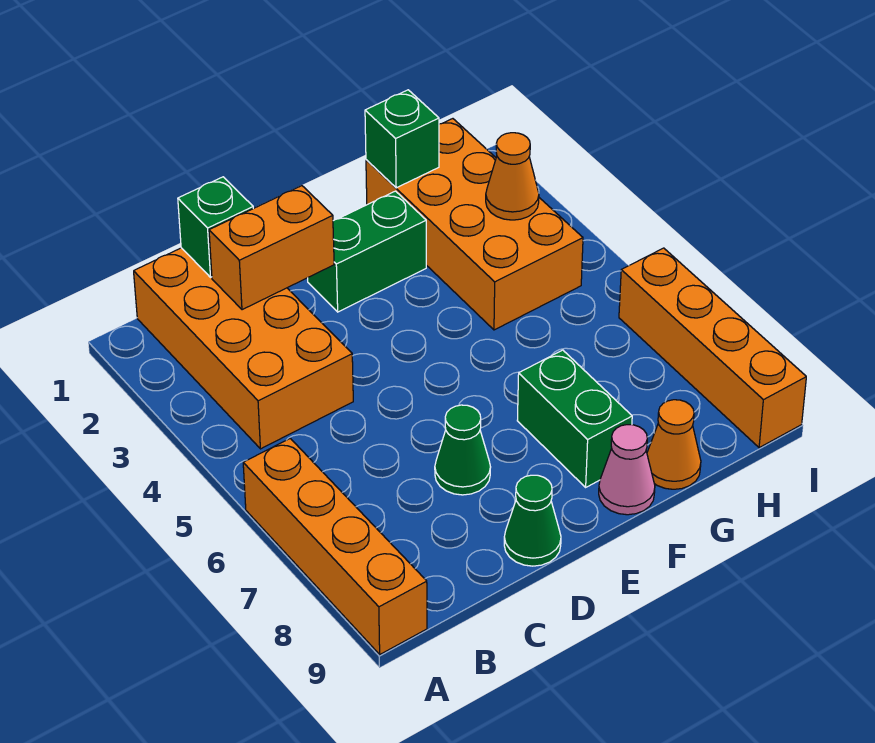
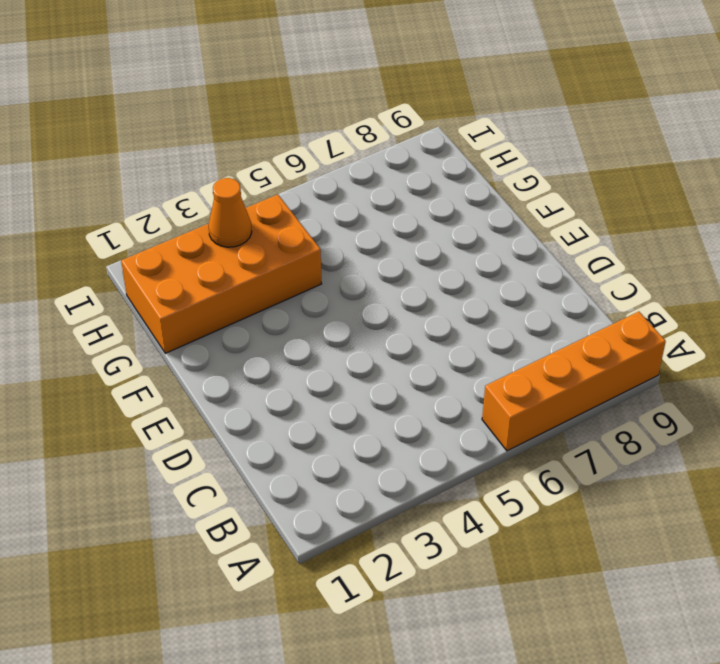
none -> orange 2x4 brick [134,248,353,449]
none -> green 1x1 cone [435,405,491,495]
none -> green 1x1 cone [504,475,561,566]

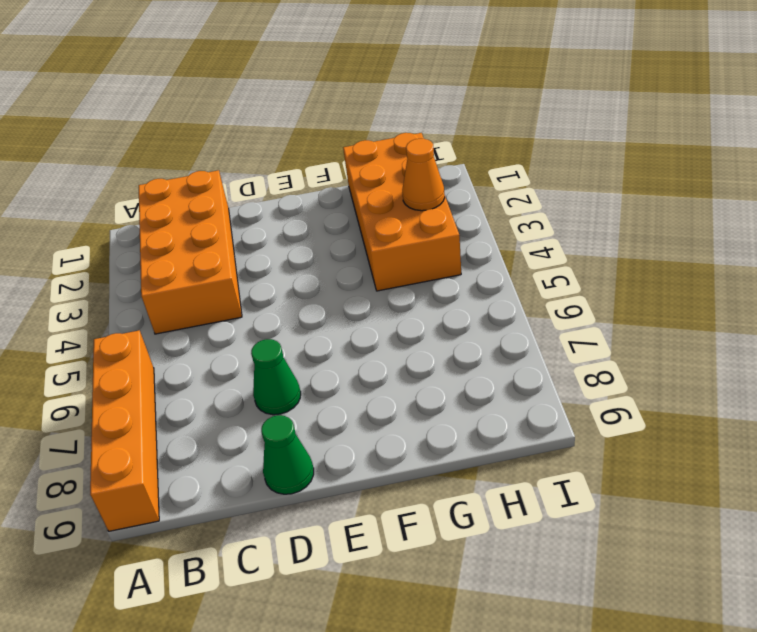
none -> green 1x2 brick [308,191,426,312]
none -> green 1x2 brick [517,350,632,487]
none -> pink 1x1 cone [599,425,655,515]

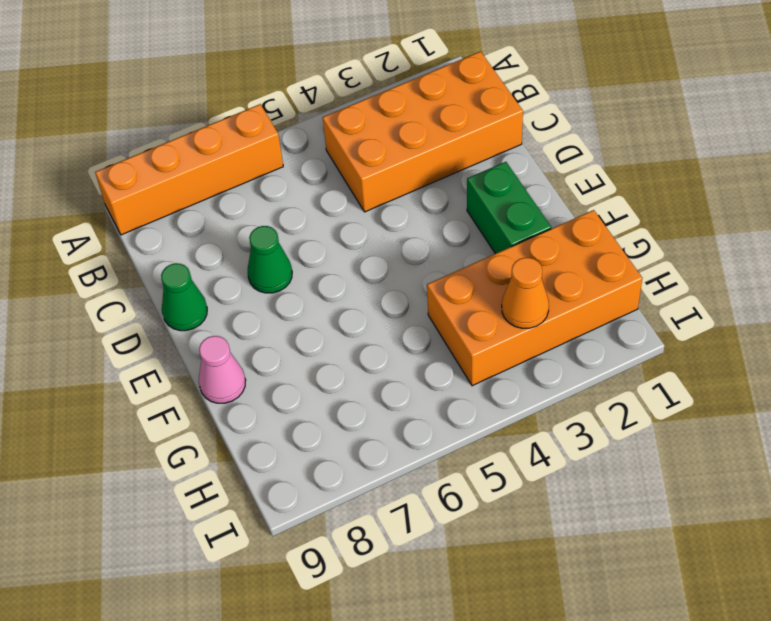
none -> green 1x2 brick [517,350,632,487]
none -> orange 1x1 cone [647,400,701,489]
none -> orange 1x4 brick [619,248,806,448]

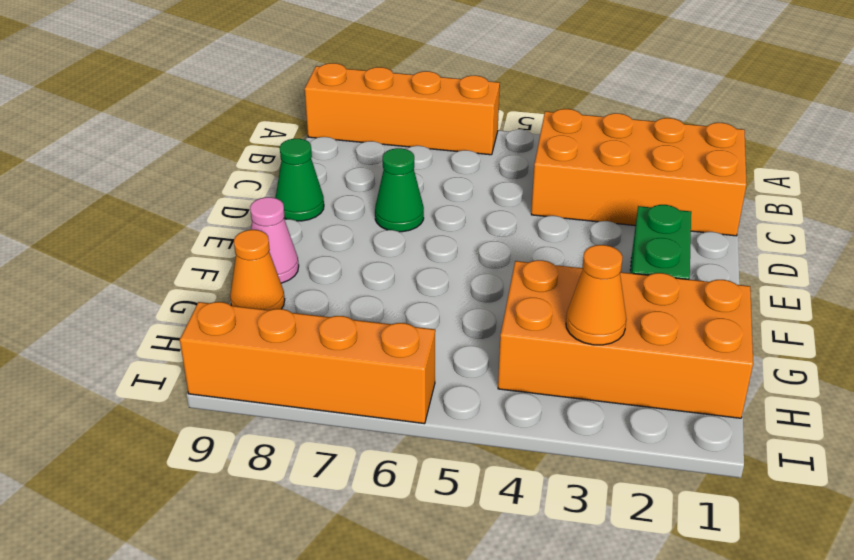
none -> green 1x2 brick [517,350,632,487]
none -> green 1x1 brick [178,177,253,277]
none -> orange 1x2 brick [209,186,334,310]

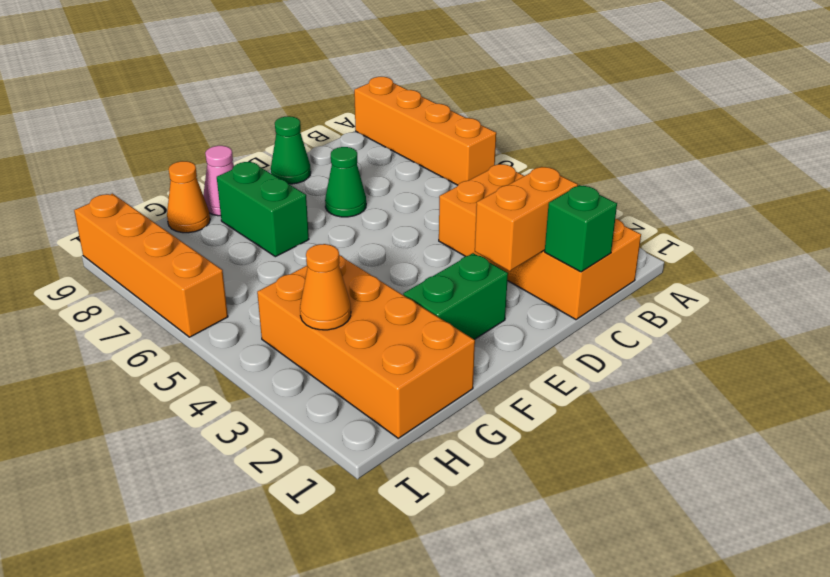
none -> green 1x1 brick [365,90,439,188]

